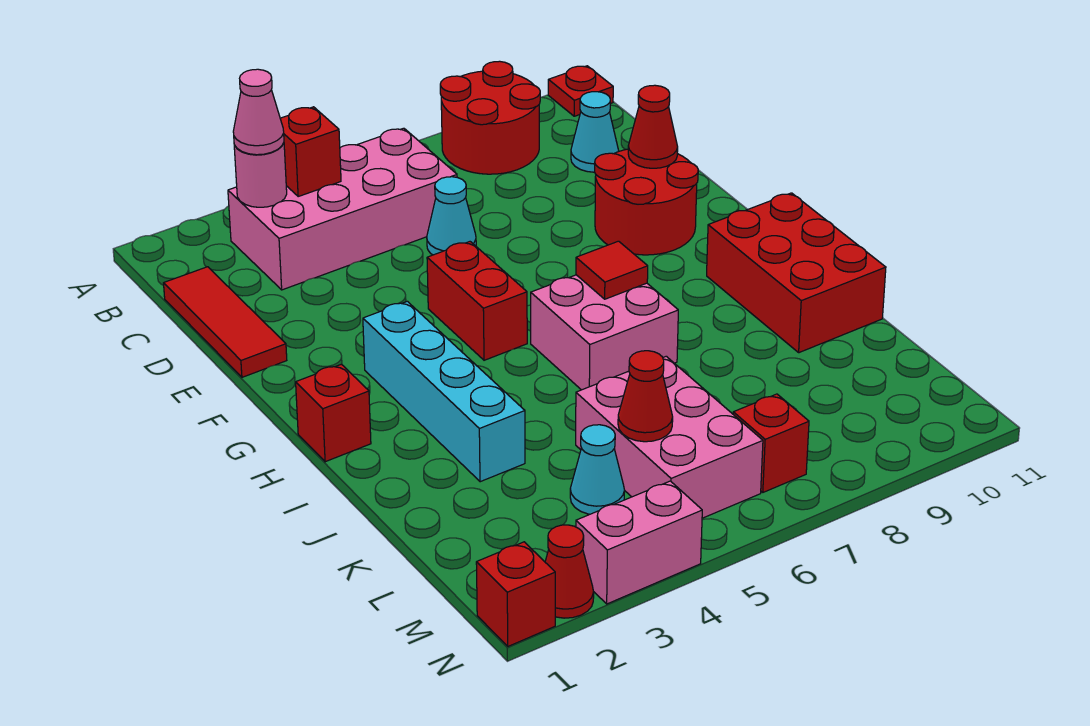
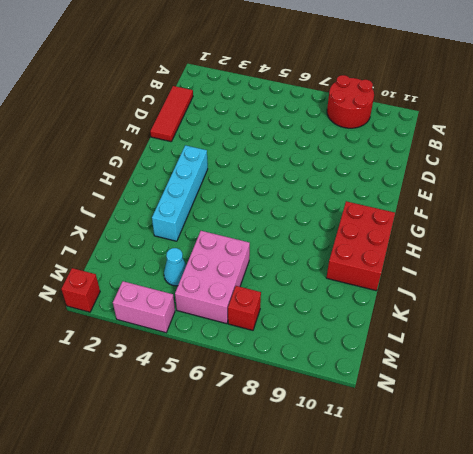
none -> red 1x1 plate [548,66,613,116]
none -> pink 2x4 brick [228,128,457,290]
none -> cyan 1x1 cone [571,92,619,172]

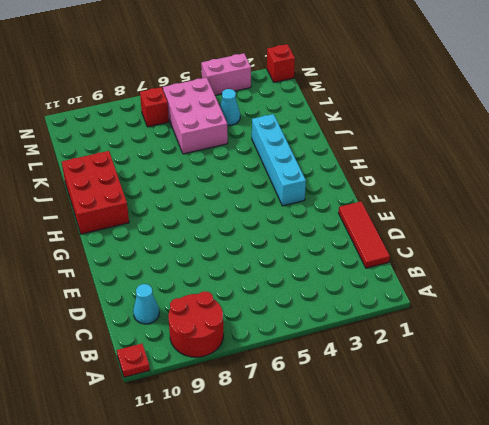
none -> pink 2x4 brick [228,128,457,290]
none -> cyan 1x1 cone [427,177,476,255]
none -> red 2x2 round brick [595,149,698,255]

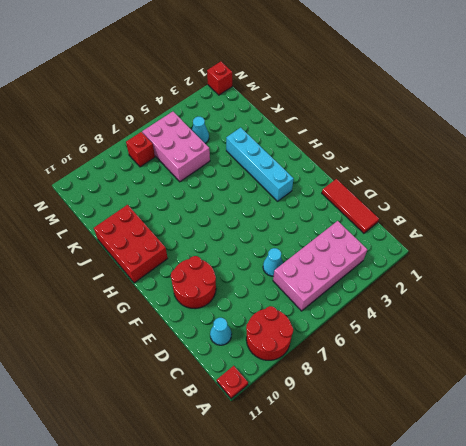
none -> red 1x2 brick [427,242,527,360]
none -> red 1x1 brick [296,364,371,462]
none -> pink 2x2 brick [531,275,678,390]

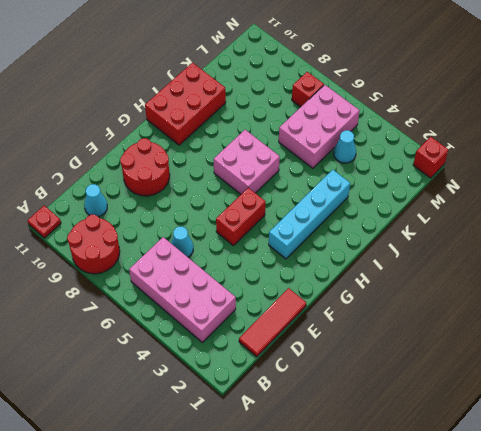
none -> red 1x1 brick [296,364,371,462]
none -> red 1x1 cone [545,525,594,618]
none -> pink 1x2 brick [576,481,702,604]

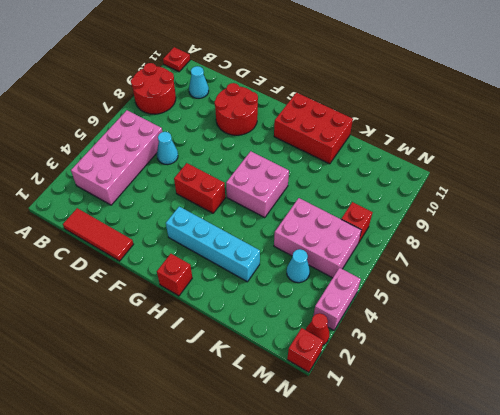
none -> pink 1x1 round brick [234,143,287,207]
none -> red 1x1 brick [280,107,341,196]
none -> red 1x1 cone [628,85,678,168]

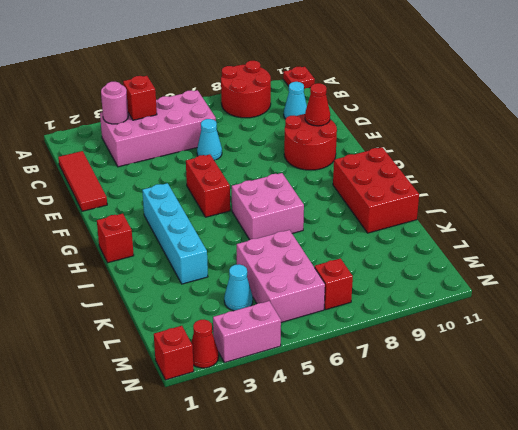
none -> red 1x1 tile [576,241,648,299]
none -> red 1x1 cone [618,351,673,442]
none -> pink 1x1 cone [233,69,284,155]

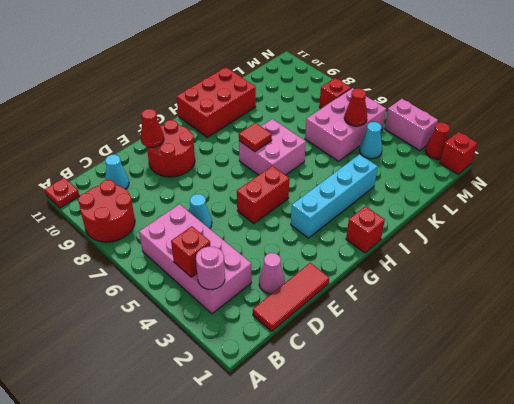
pink 1x1 cone [259,253,285,294] -> pink 1x1 cone moved to [233,69,284,155]

